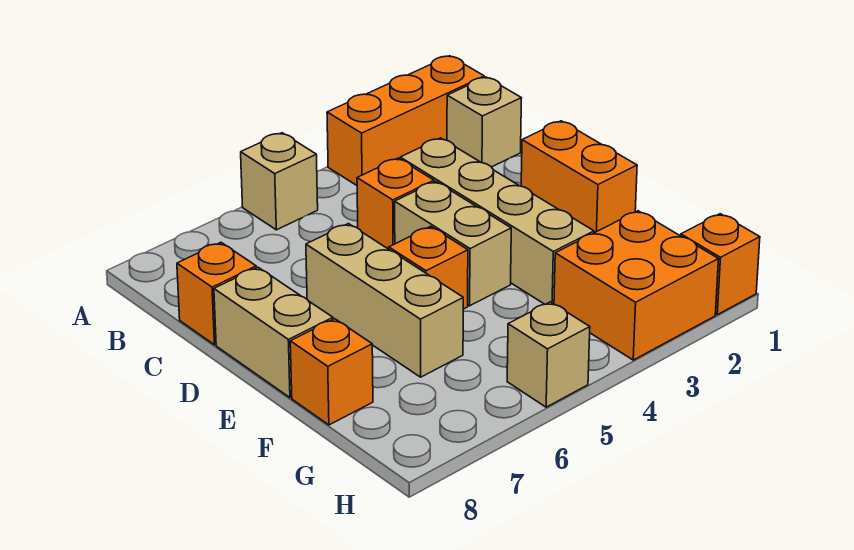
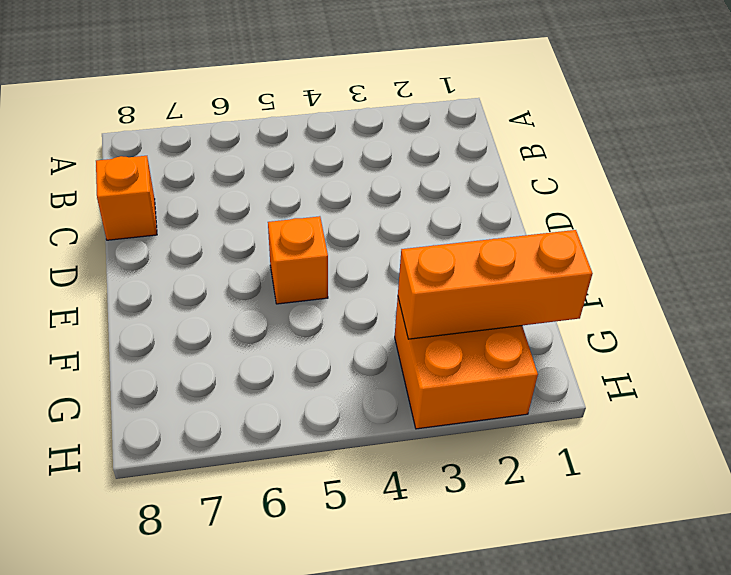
orange 1x3 brick [398,230,593,339] -> orange 1x3 brick moved to [327,56,484,185]
none -> tan 1x1 brick [241,133,318,230]
none -> tan 1x1 brick [447,77,521,167]
none -> tan 1x4 brick [400,138,594,304]

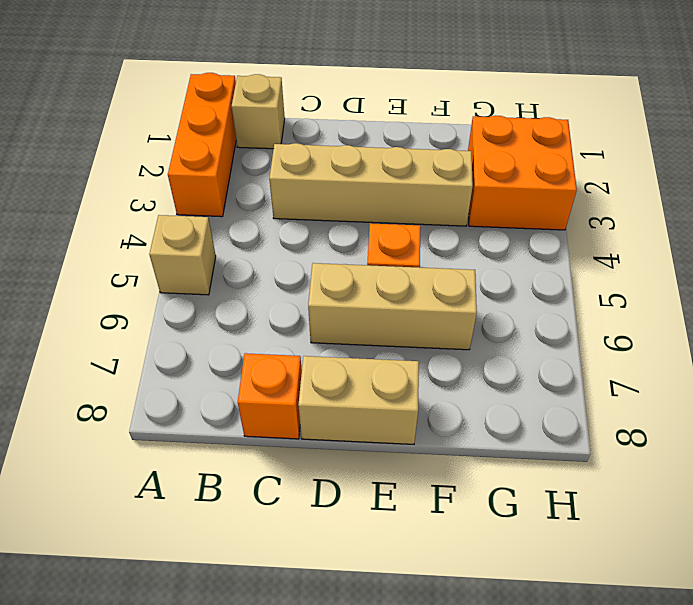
none -> orange 1x1 brick [357,158,434,249]
none -> orange 1x2 brick [521,121,637,233]
none -> tan 1x2 brick [395,181,511,306]

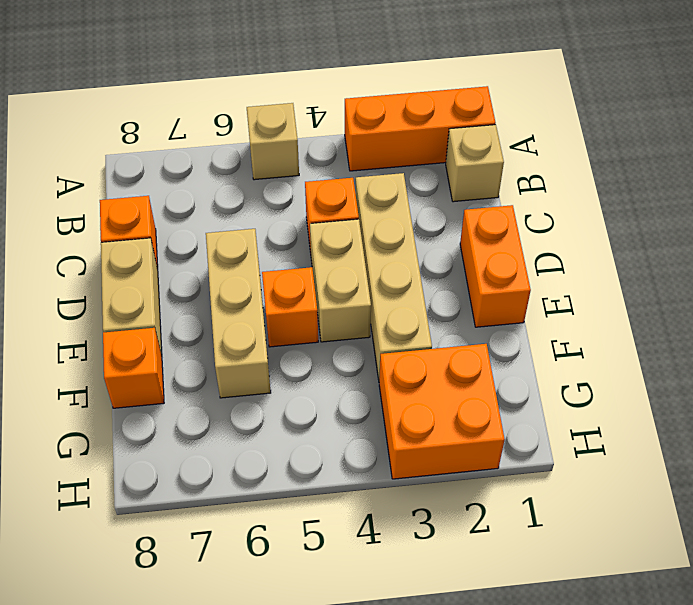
none -> orange 1x1 brick [681,214,760,315]
none -> tan 1x1 brick [507,302,590,407]

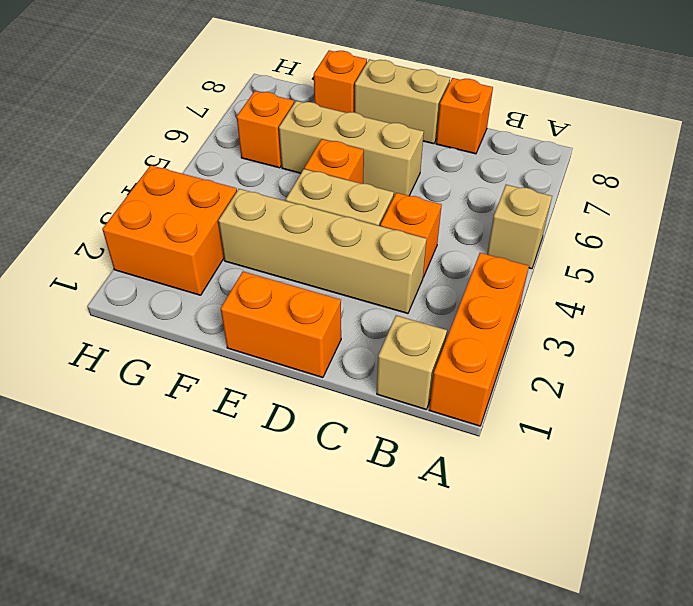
orange 1x1 brick [237,91,294,168] -> orange 1x1 brick moved to [681,214,760,315]
none -> tan 1x1 brick [507,302,590,407]

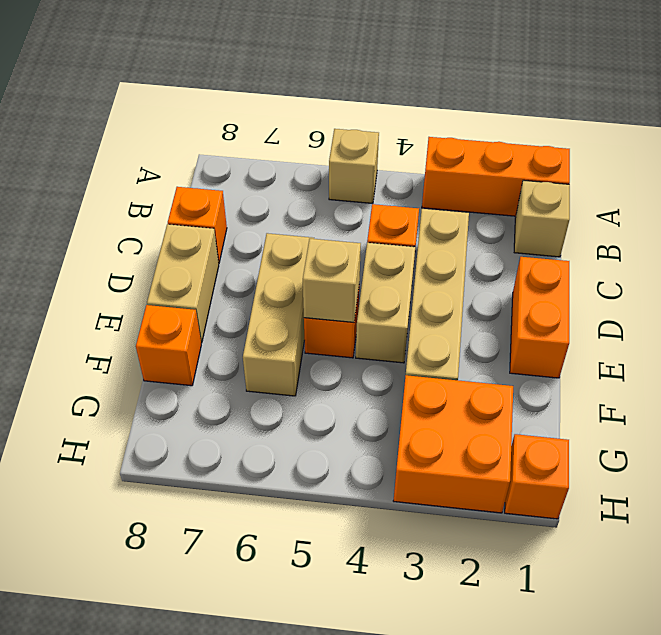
tan 1x1 brick [303,239,361,322] -> tan 1x1 brick moved to [507,302,590,407]

